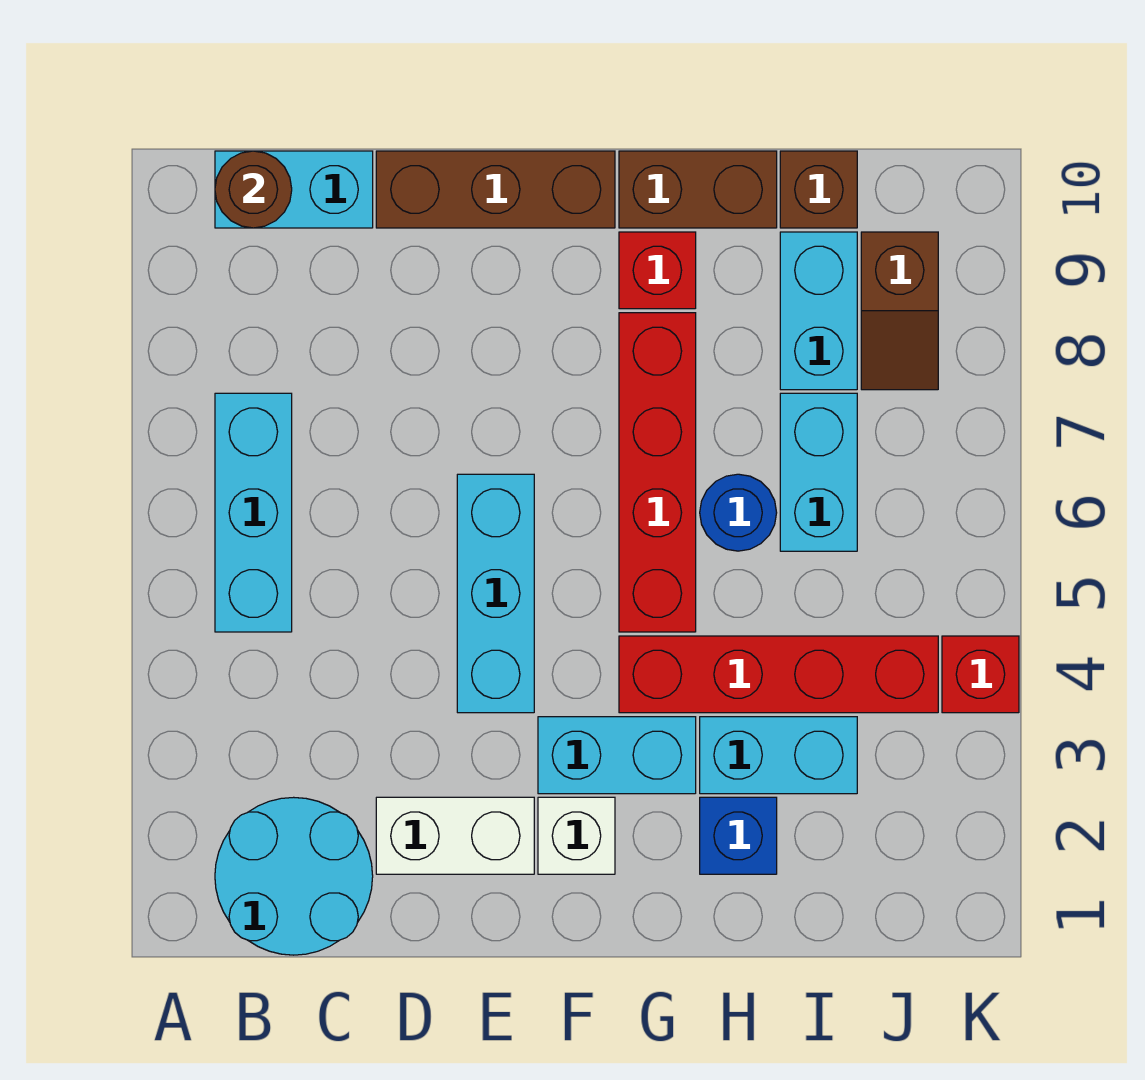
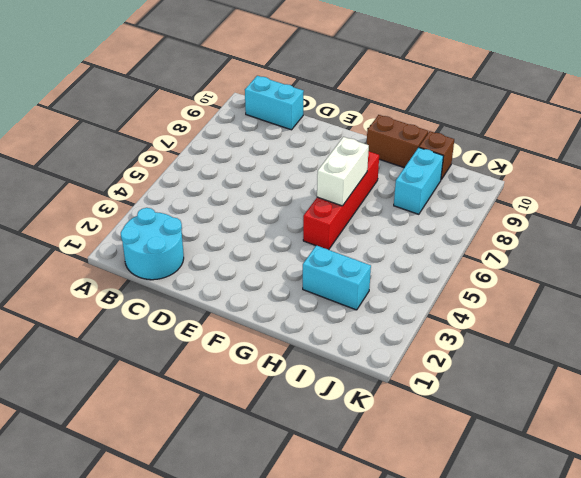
white 1x2 brick [317,137,369,206] -> white 1x2 brick turned to [376,797,534,874]
none -> cyan 1x3 brick [215,393,292,632]
none -> brown 1x3 brick [376,151,615,228]
none -> cyan 1x3 brick [457,474,534,713]

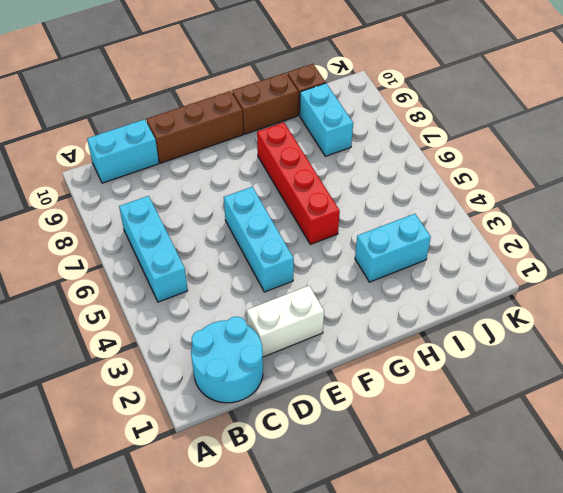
none -> white 1x1 brick [538,797,615,874]
none -> cyan 1x2 brick [538,717,696,794]
none -> red 1x4 brick [619,636,938,713]

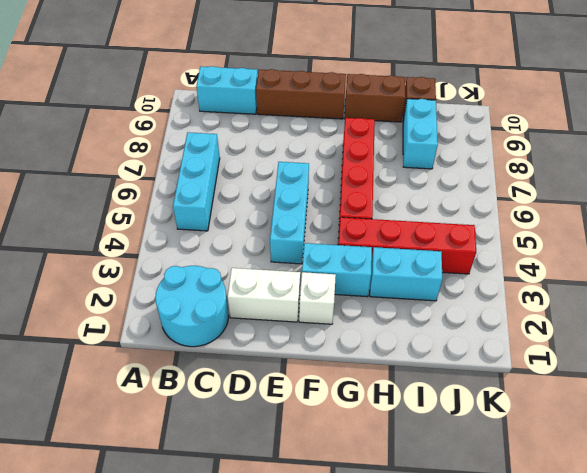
none -> red 1x1 brick [619,232,696,309]
none -> blue 1x1 brick [700,797,777,874]
none -> blue 1x1 round brick [700,474,777,551]

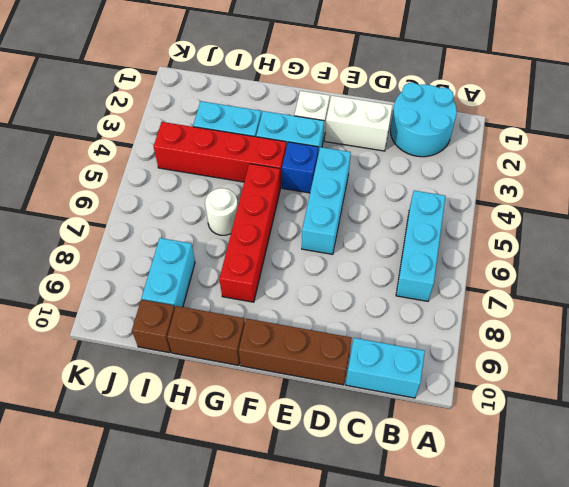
blue 1x1 brick [282,142,318,193] -> blue 1x1 brick moved to [700,797,777,874]
white 1x1 round brick [205,188,238,235] -> blue 1x1 round brick [700,474,777,551]
none -> red 1x1 brick [619,232,696,309]
none -> cyan 1x2 brick [780,393,857,551]
none -> brown 1x2 slope [861,232,938,390]

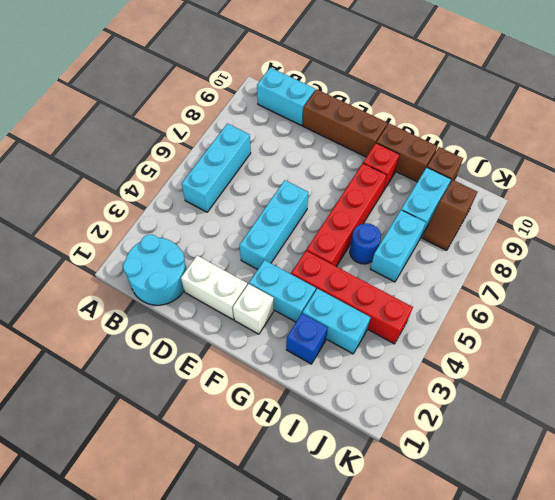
none -> red 1x1 brick [942,636,1019,713]
none -> brown 1x1 round brick [215,151,292,228]

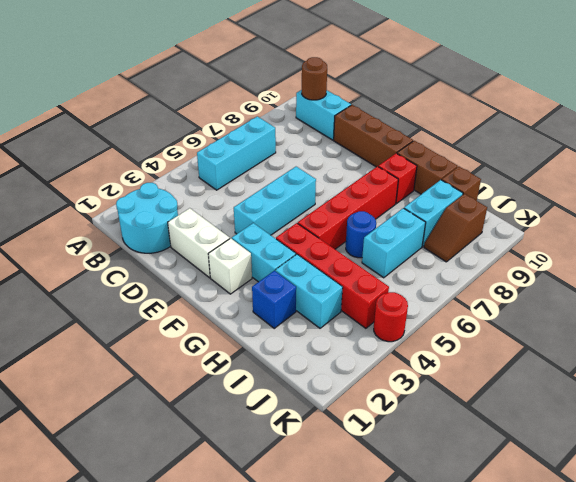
red 1x1 round brick [374,292,408,342] -> red 1x1 brick [942,636,1019,713]

